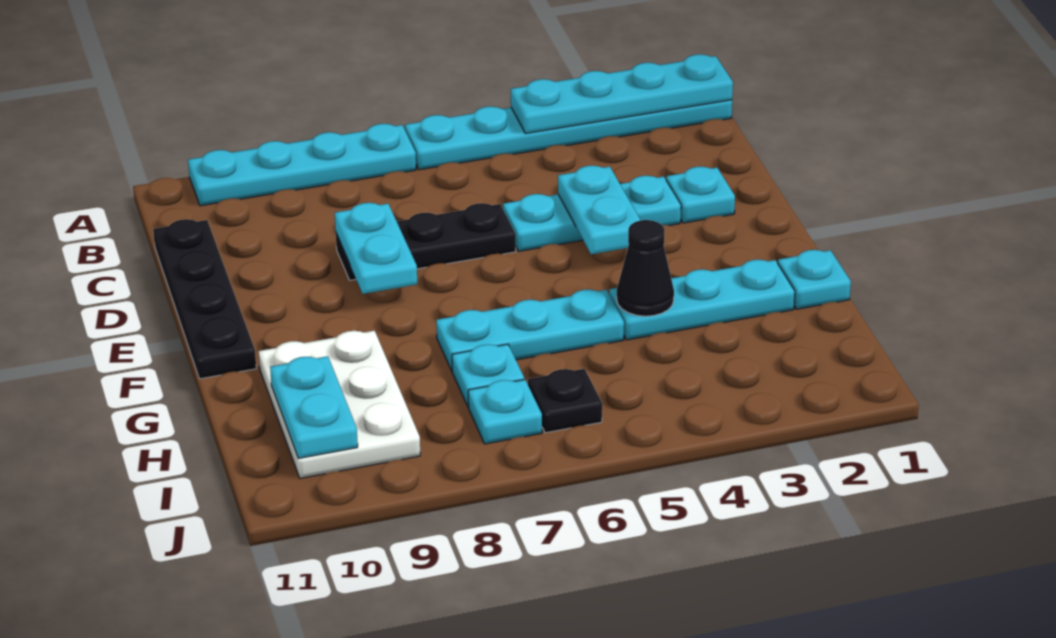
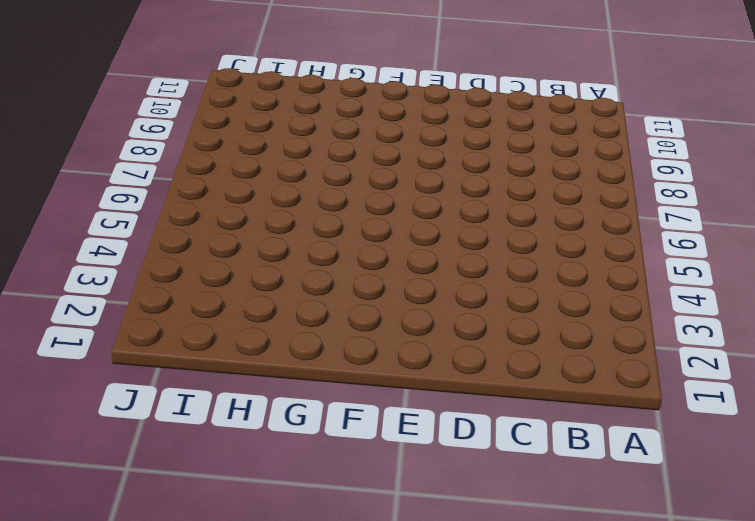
none -> cyan 1x6 plate [405,100,732,170]
none -> cyan 1x4 plate [188,124,416,206]
none -> black 1x4 plate [153,219,256,379]

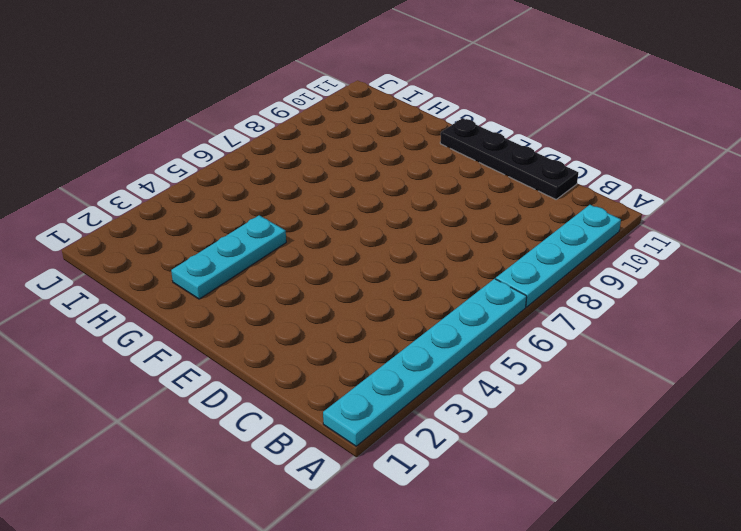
none -> cyan 1x1 plate [666,167,735,223]
none -> cyan 1x3 plate [503,175,681,251]
none -> black 1x3 plate [336,203,516,280]

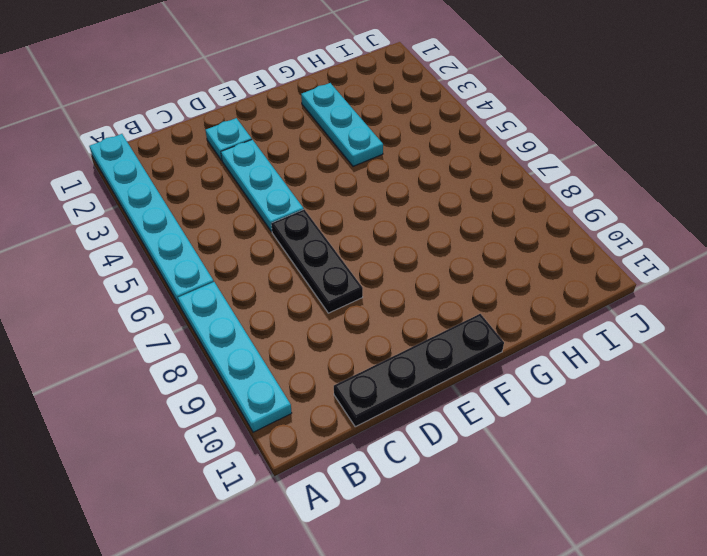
none -> cyan 1x1 plate [778,250,851,309]
none -> cyan 1x3 plate [436,289,624,371]
none -> white 2x3 plate [259,331,420,478]

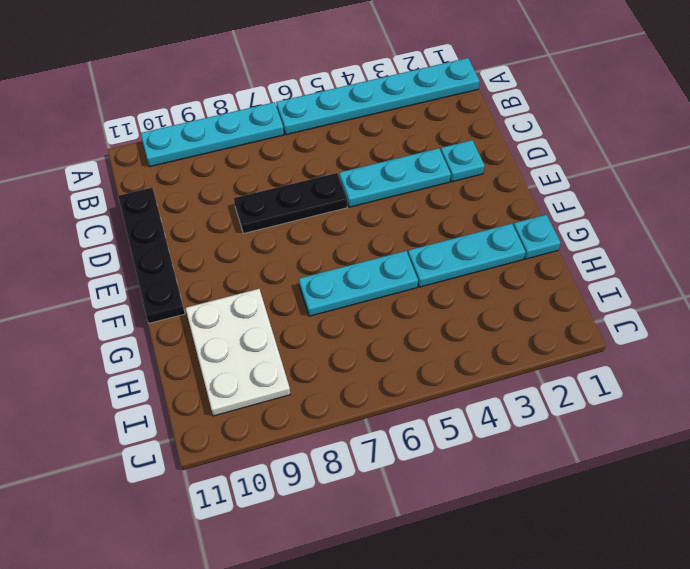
none -> cyan 1x1 plate [452,344,524,407]
none -> black 1x1 plate [528,369,602,433]
none -> cyan 1x1 plate [468,380,542,444]

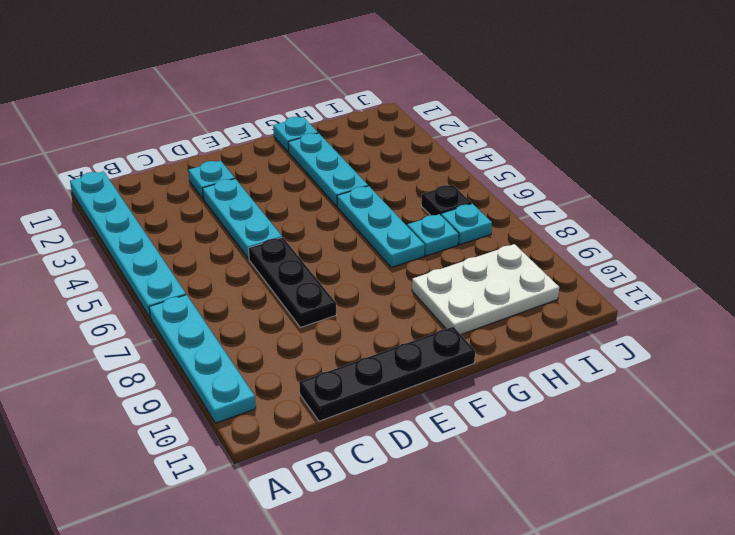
none -> cyan 1x4 plate [511,54,733,134]
none -> cyan 1x2 plate [558,166,640,254]
none -> cyan 1x2 plate [335,203,417,294]

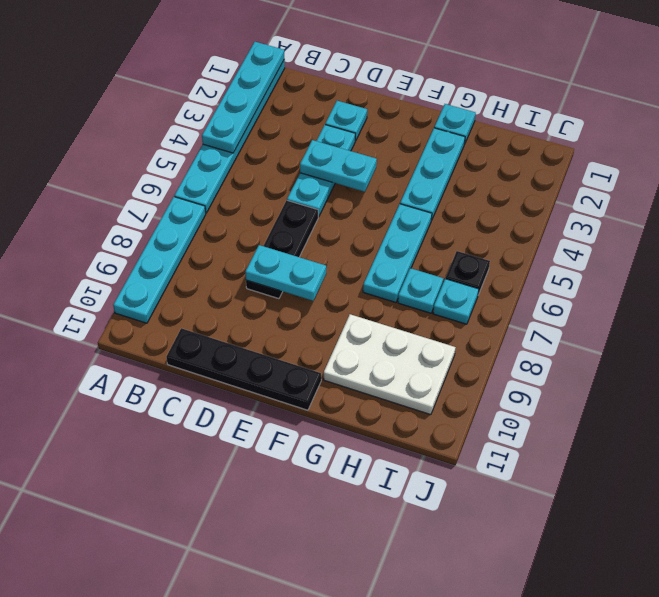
none -> black 1x1 cone [617,220,674,316]
none -> cyan 1x2 plate [270,356,358,458]

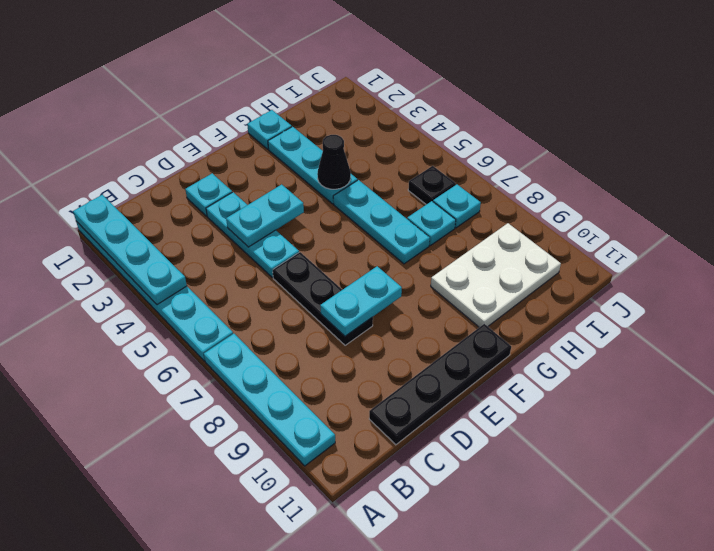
none -> cyan 1x2 plate [270,356,358,458]

